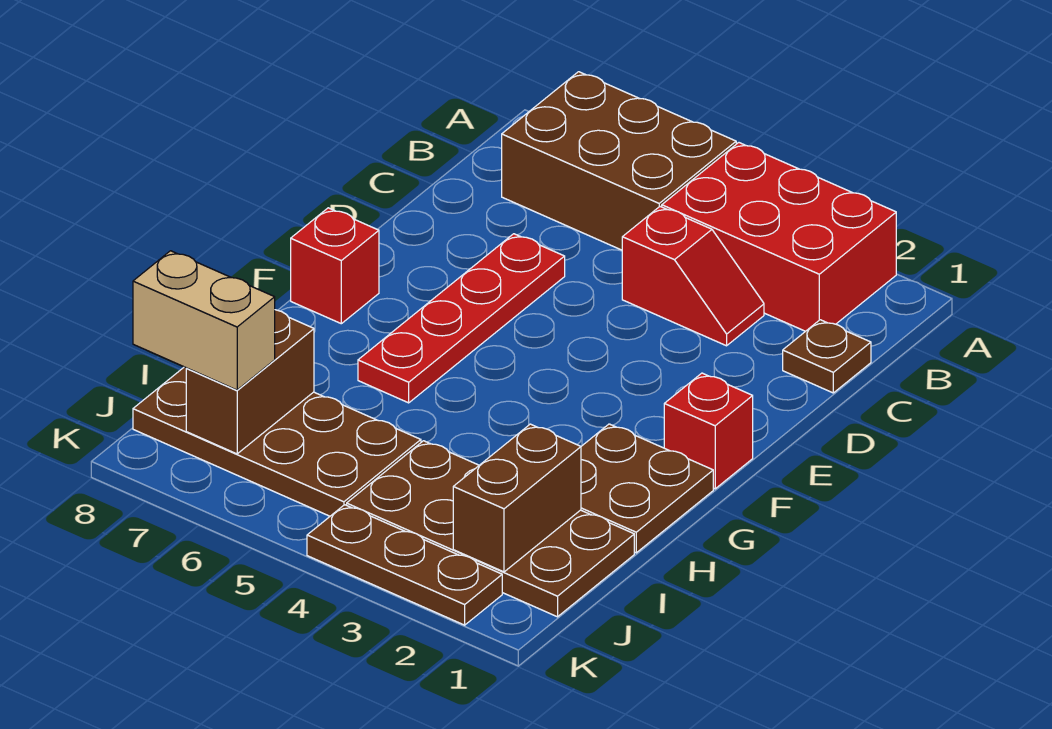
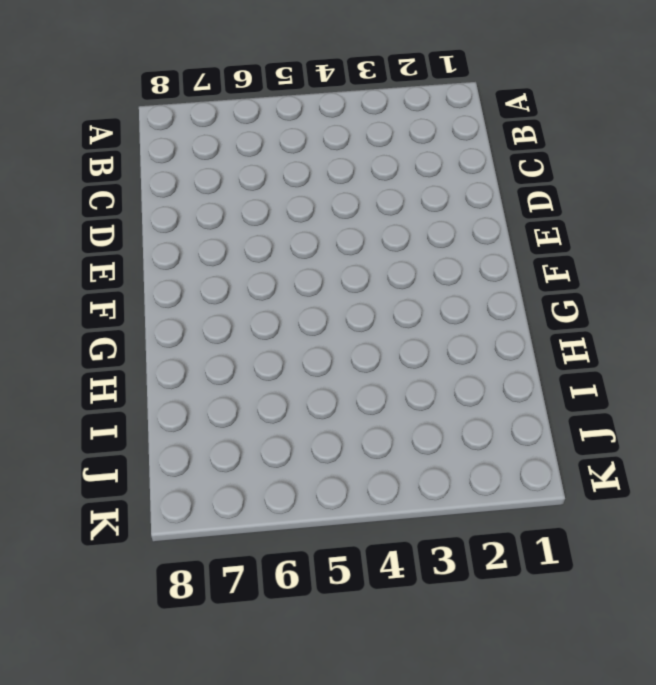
none -> red 2x3 brick [662,143,896,331]
none -> brown 2x3 brick [502,72,736,250]
none -> brown 1x1 plate [783,320,871,393]

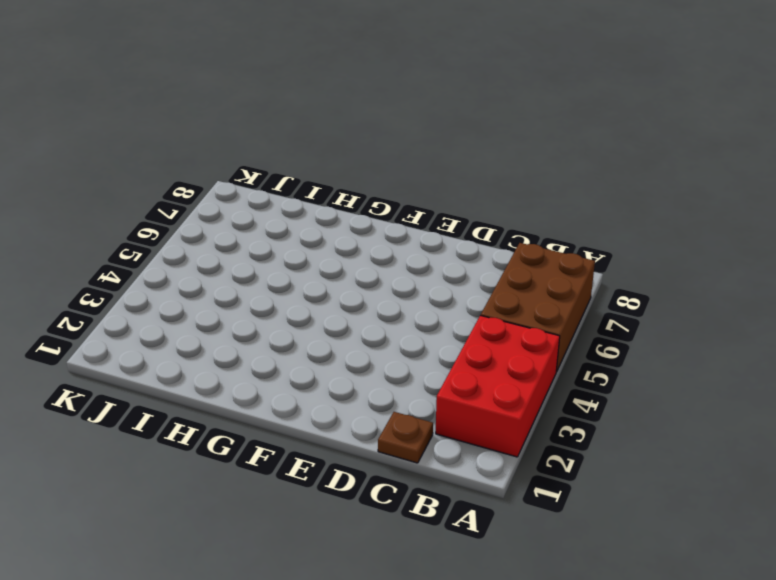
none -> red 1x2 slope [622,207,764,346]
none -> red 1x4 plate [358,234,565,403]
none -> red 1x1 brick [664,373,753,489]

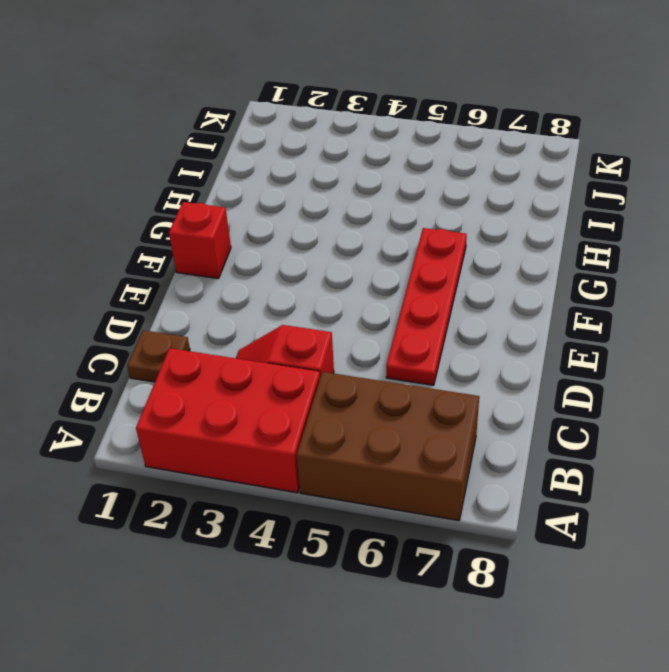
none -> red 1x1 brick [291,208,379,324]
none -> brown 2x2 plate [581,424,713,553]
none -> brown 2x4 plate [347,441,634,617]

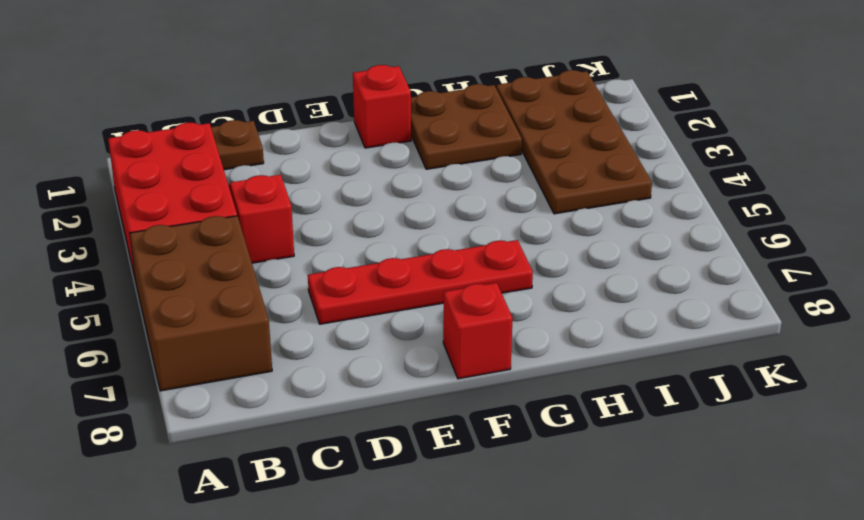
none -> brown 2x4 plate [133,367,421,516]
none -> brown 1x3 plate [307,505,502,625]
none -> brown 1x2 brick [453,424,581,572]

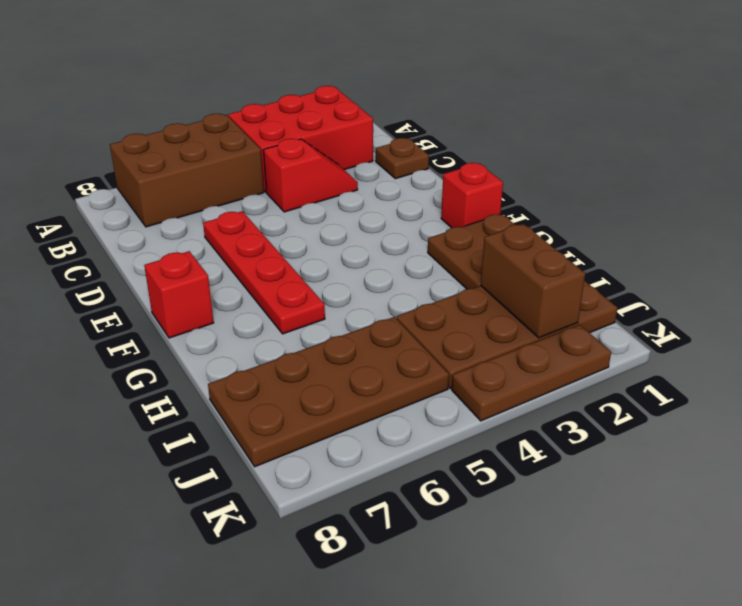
none -> brown 1x2 brick [186,310,314,454]
none -> tan 1x2 brick [133,251,275,390]

